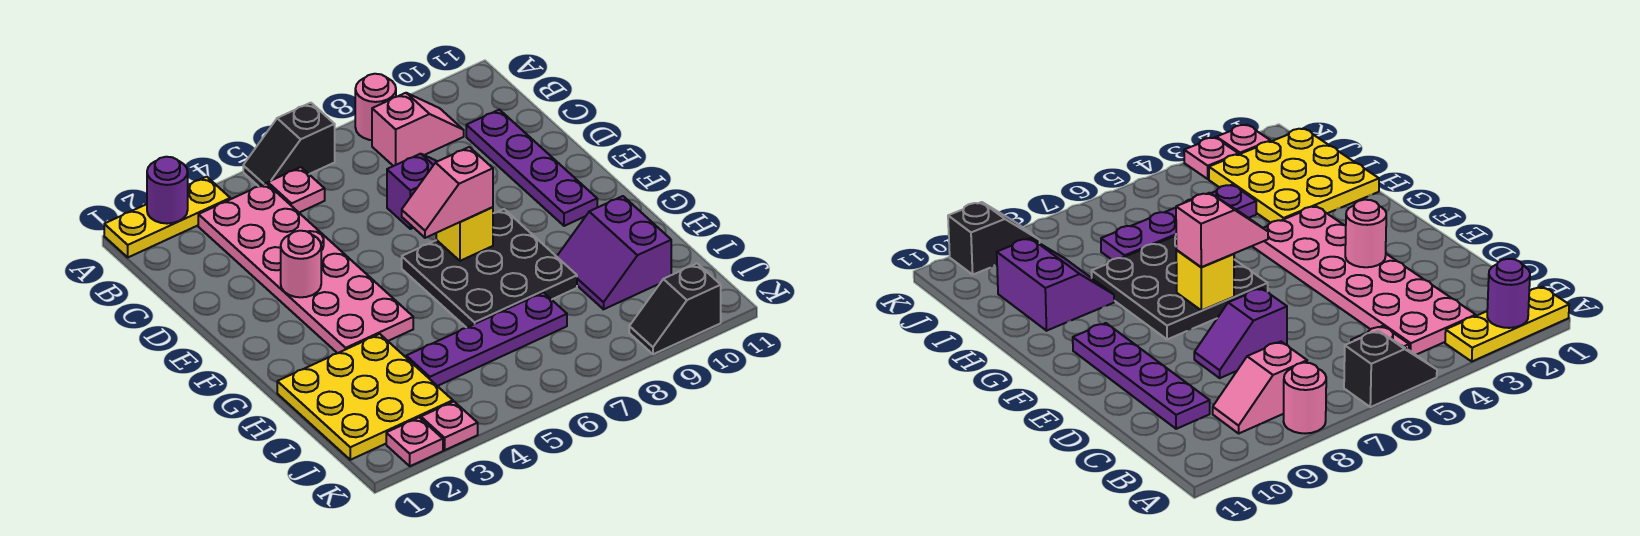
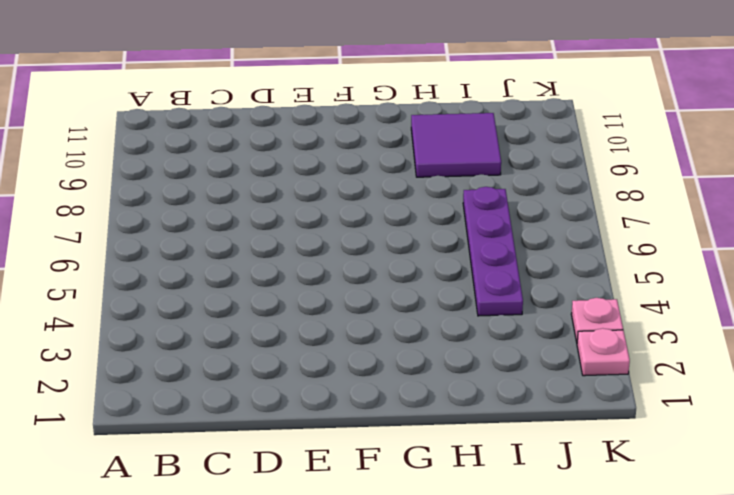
purple 2x2 tile [411,113,501,177] -> purple 2x2 slope [557,196,671,309]
none -> yellow 1x3 plate [104,177,230,257]
none -> black 1x2 slope [243,103,335,186]
none -> pink 1x1 round brick [355,74,396,140]

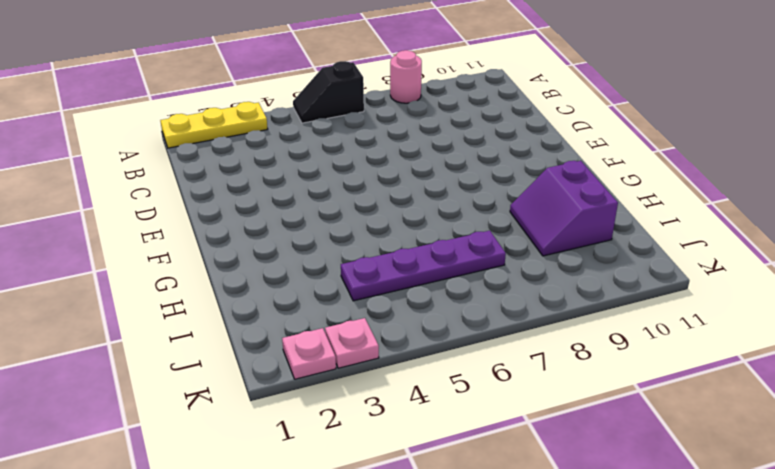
none -> pink 2x6 plate [198,183,413,353]
none -> pink 1x1 plate [268,167,325,213]
none -> pink 1x2 slope [372,93,464,166]

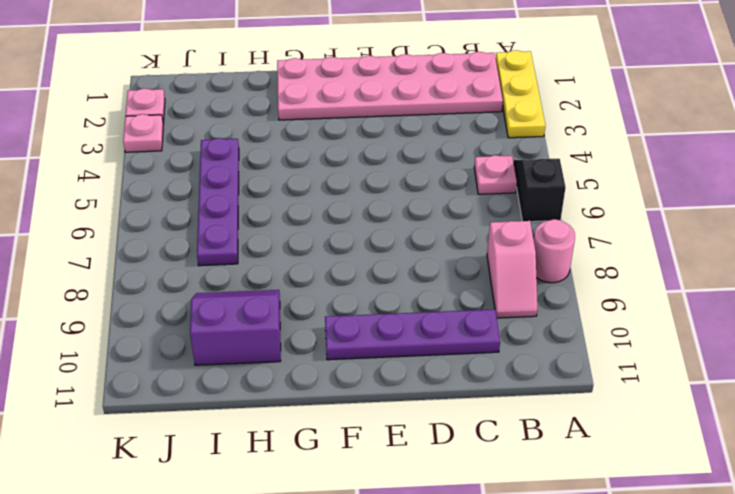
pink 2x6 plate [277,52,503,120] -> pink 2x6 plate moved to [198,183,413,353]
none -> purple 1x2 slope [387,154,437,229]
none -> black 3x3 plate [402,209,577,328]
none -> yellow 3x3 plate [277,334,453,460]

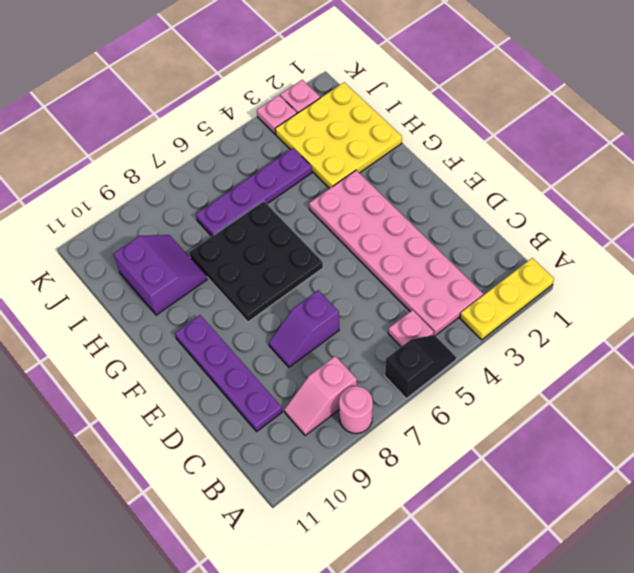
none -> black 1x2 slope [629,263,721,354]
none -> purple 1x1 round brick [147,157,188,224]
none -> pink 1x1 round brick [281,231,321,297]

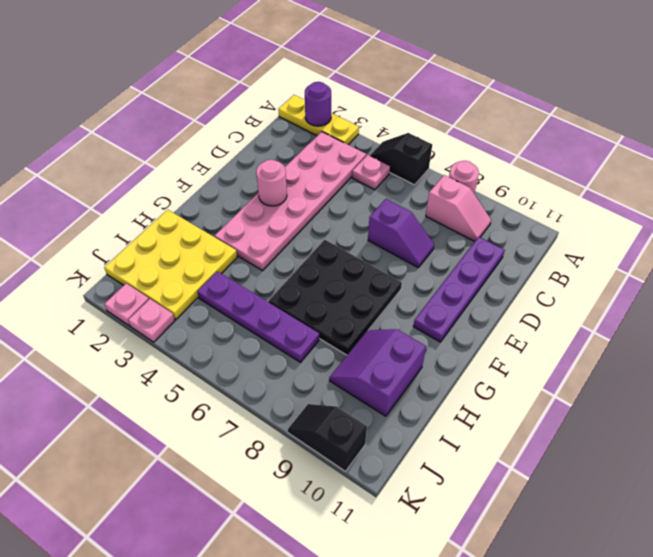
none -> yellow 1x1 brick [436,207,493,261]
none -> pink 1x2 slope [402,147,493,238]

